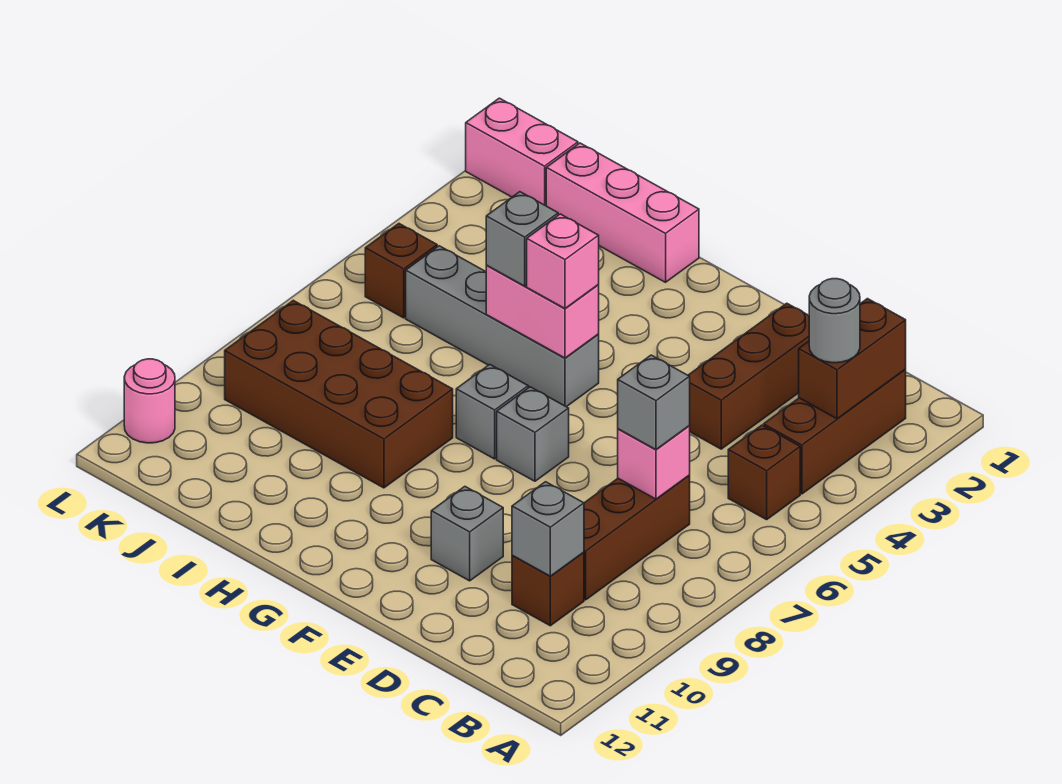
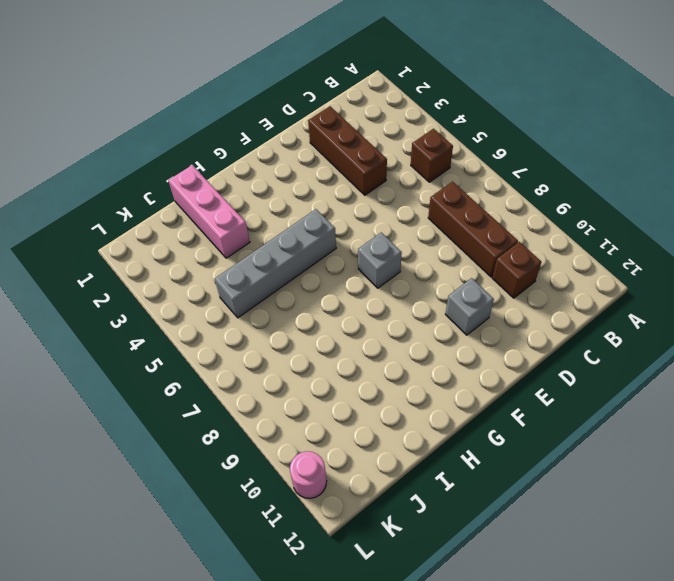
pink 1x3 brick [168,165,250,258] -> pink 1x3 brick turned to [546,143,699,282]
none -> brown 1x3 brick [764,369,906,494]
none -> grey 1x1 brick [456,365,528,459]
none -> brown 2x4 brick [225,300,453,488]

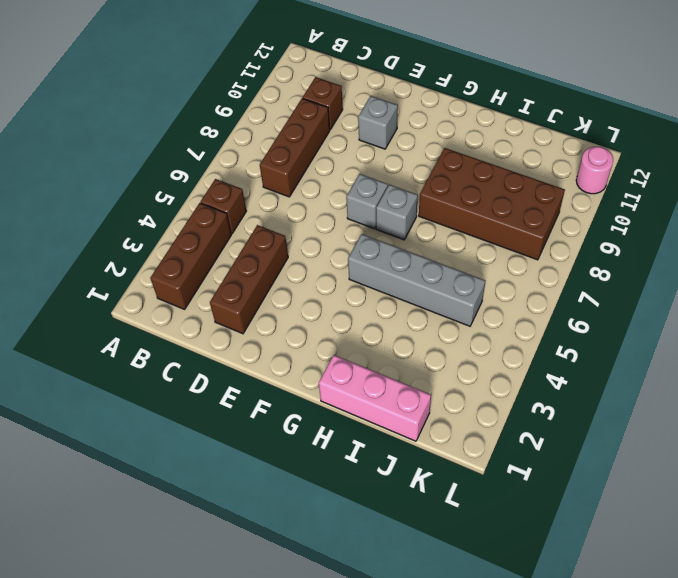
none -> pink 1x2 brick [466,98,578,206]
none -> brown 1x1 brick [365,224,437,318]
none -> brown 1x2 brick [799,299,906,419]

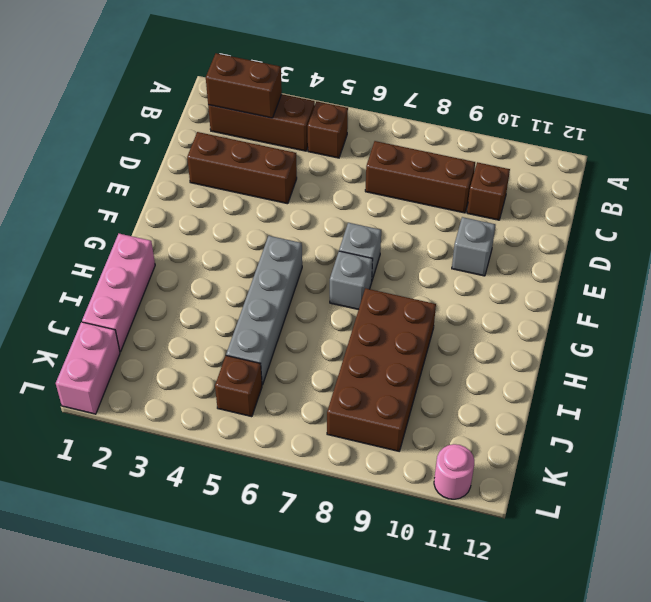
none -> pink 1x1 brick [618,426,690,499]
none -> grey 1x1 brick [512,482,584,576]
none -> pink 1x2 brick [486,266,599,358]

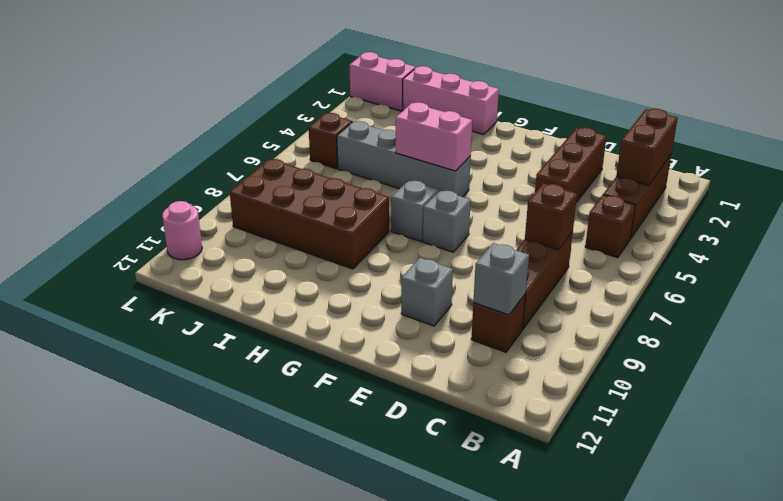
brown 1x1 brick [525,183,577,250] -> pink 1x1 brick [618,426,690,499]
none -> grey 1x1 round brick [809,279,860,363]
none -> grey 1x1 brick [618,355,690,450]
none -> pink 1x1 brick [527,214,599,308]

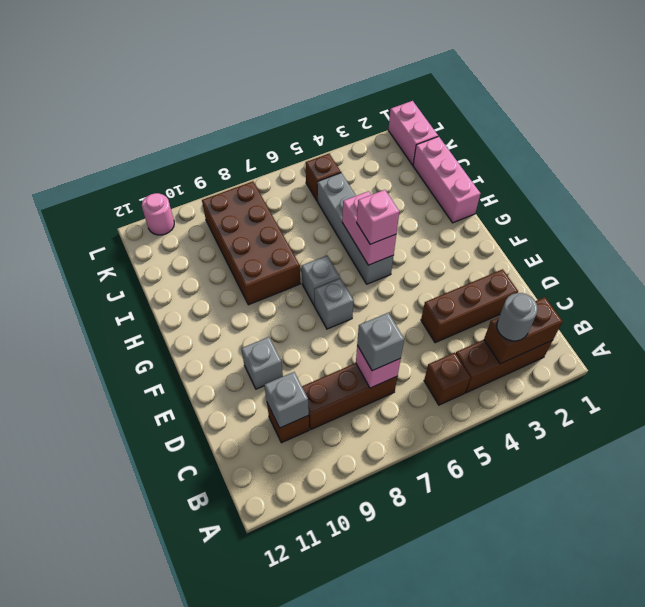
none -> grey 1x1 brick [486,192,558,286]

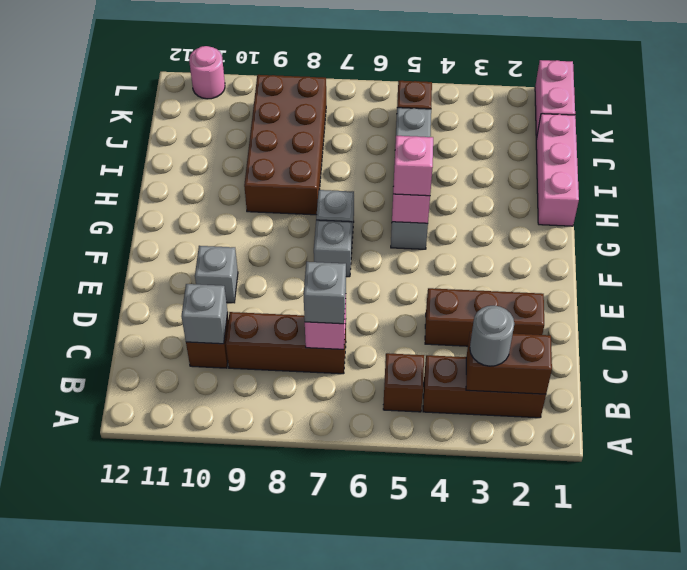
none -> grey 1x1 brick [486,192,558,286]

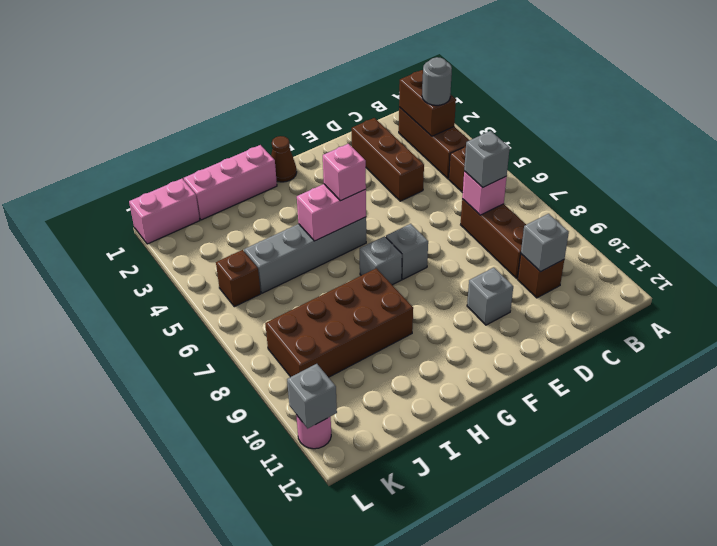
brown 1x1 cone [271,136,297,182] -> none
grey 1x1 brick [287,364,337,428] -> grey 1x1 brick moved to [486,192,558,286]

